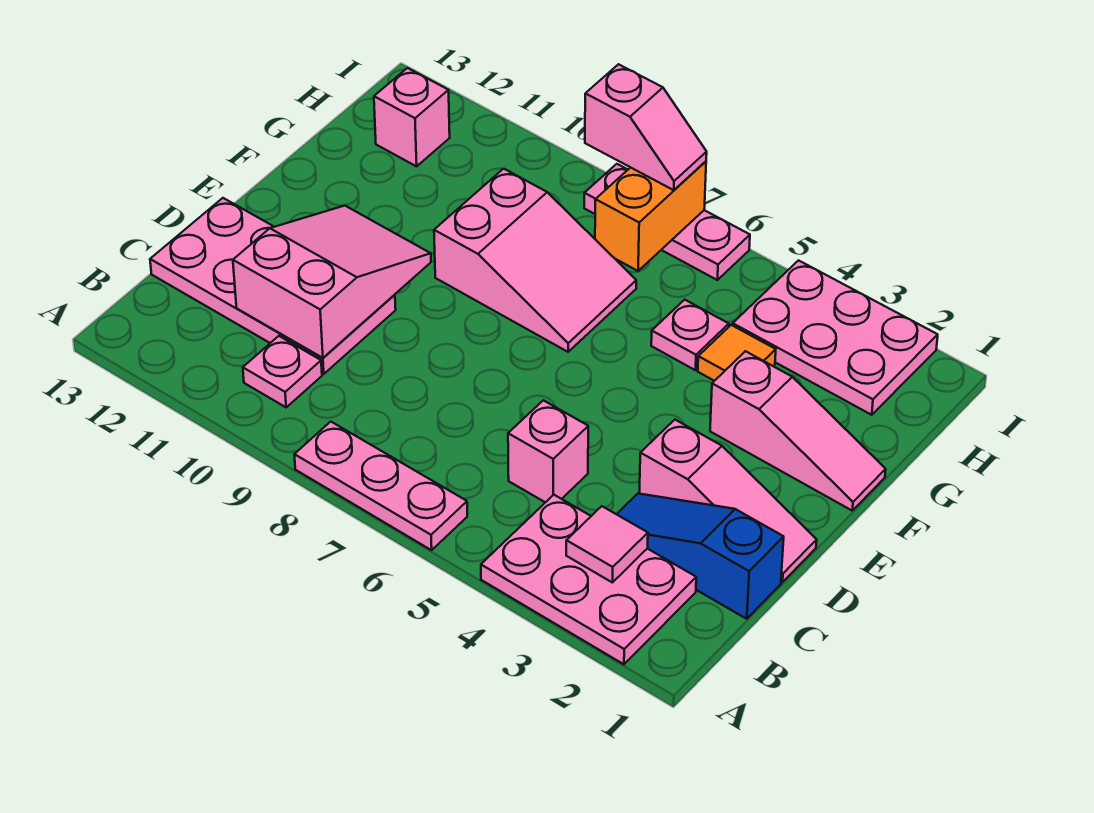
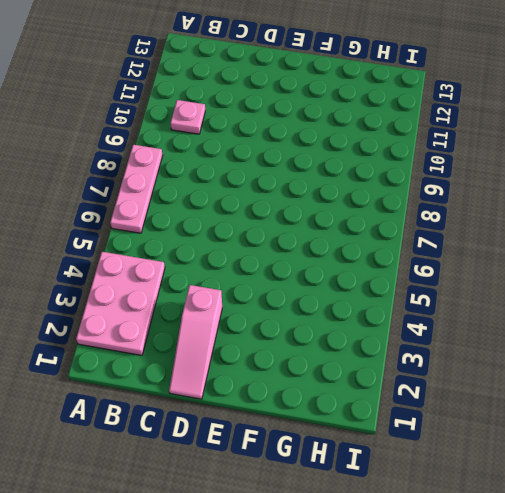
none -> blue 1x3 slope [617,494,784,619]
none -> pink 1x1 brick [508,400,588,502]
none -> pink 2x4 plate [150,198,396,374]

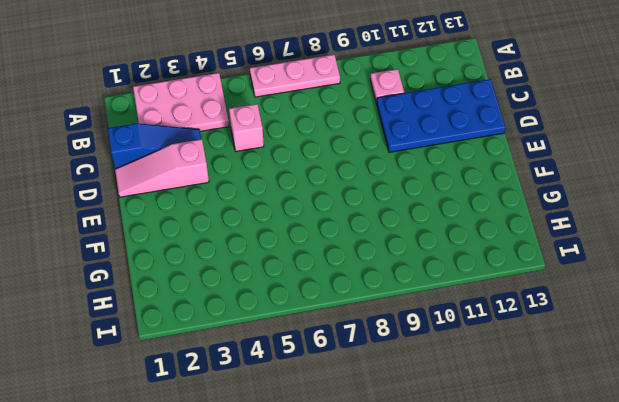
blue 2x4 plate [376,79,505,152] -> pink 2x4 plate [150,198,396,374]
none -> pink 1x3 slope [710,351,886,510]
none -> pink 2x3 slope [434,169,636,352]
none -> orange 1x1 tile [698,325,776,381]

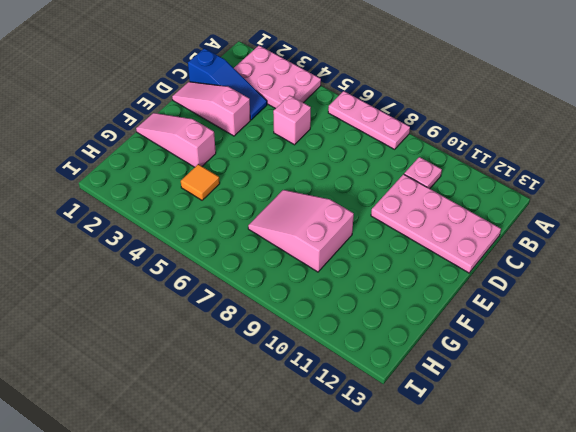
none -> pink 1x1 plate [651,300,729,370]
none -> pink 2x3 plate [733,260,938,415]
none -> pink 1x1 brick [374,68,450,166]

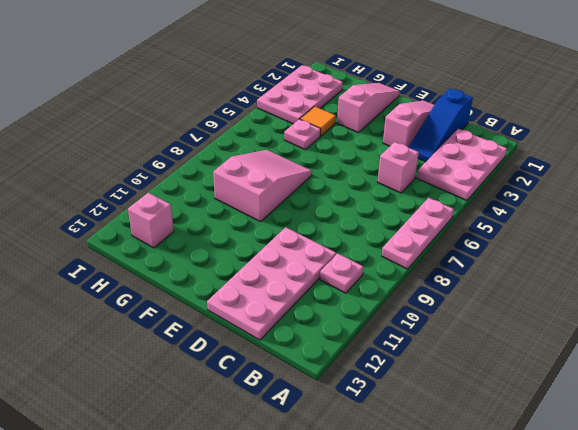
none -> pink 1x3 plate [584,164,750,280]
none -> pink 1x1 tile [566,506,648,583]
none -> pink 2x3 slope [233,206,431,358]

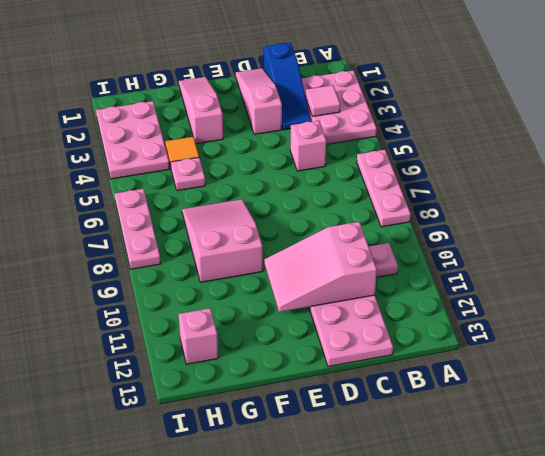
none -> orange 1x2 brick [595,161,706,271]
none -> pink 1x2 slope [585,64,707,190]

